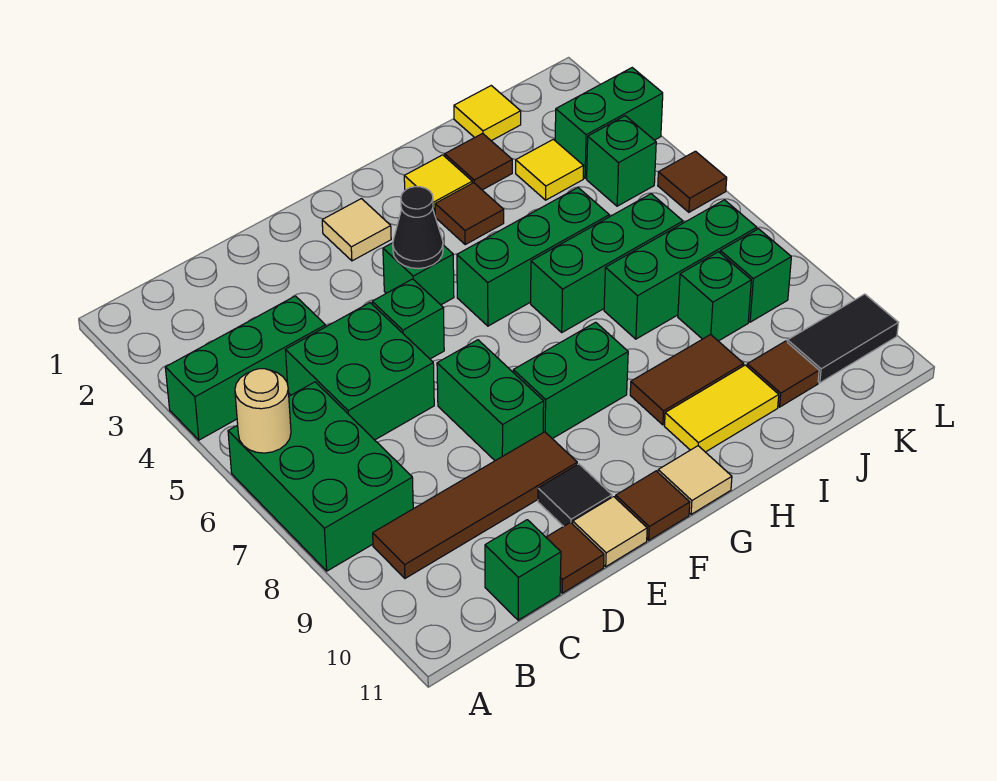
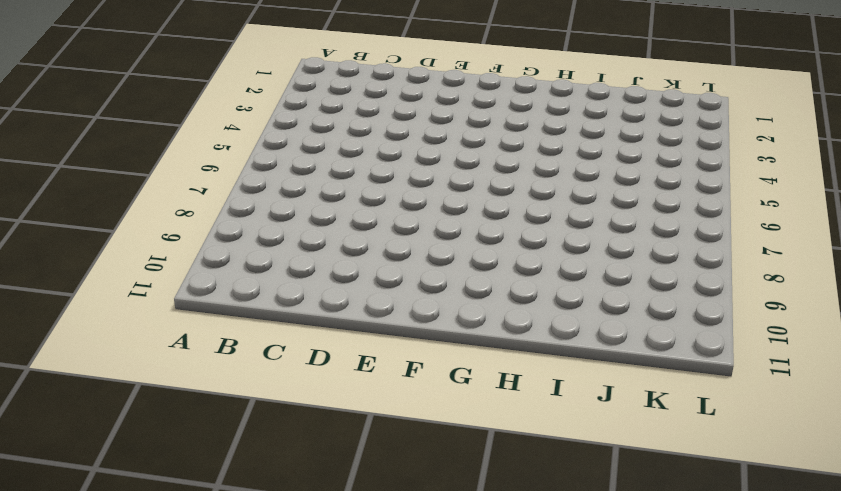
none -> green 1x3 brick [165,296,326,440]
none -> green 2x3 brick [228,382,413,571]
none -> brown 1x4 tile [373,432,577,578]
none -> green 2x2 brick [285,303,434,440]

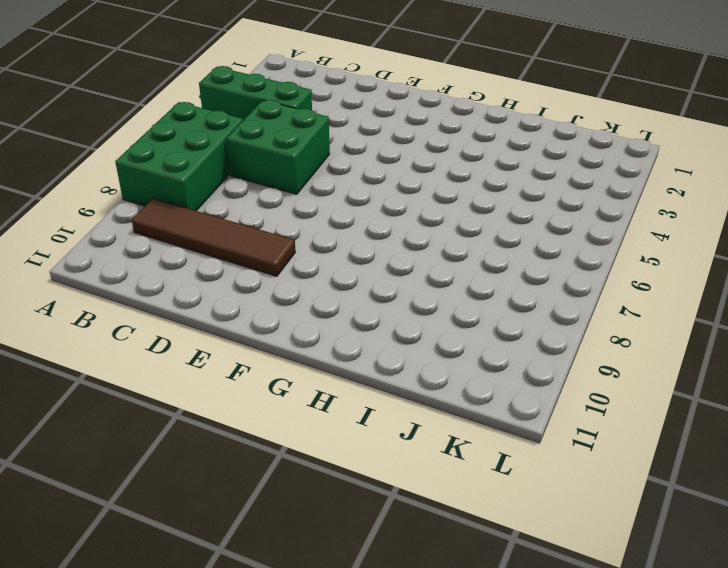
none -> green 1x1 brick [485,520,561,620]
none -> brown 1x1 tile [546,522,604,593]
none -> green 1x1 brick [372,279,444,359]
none -> green 1x2 brick [437,340,544,461]

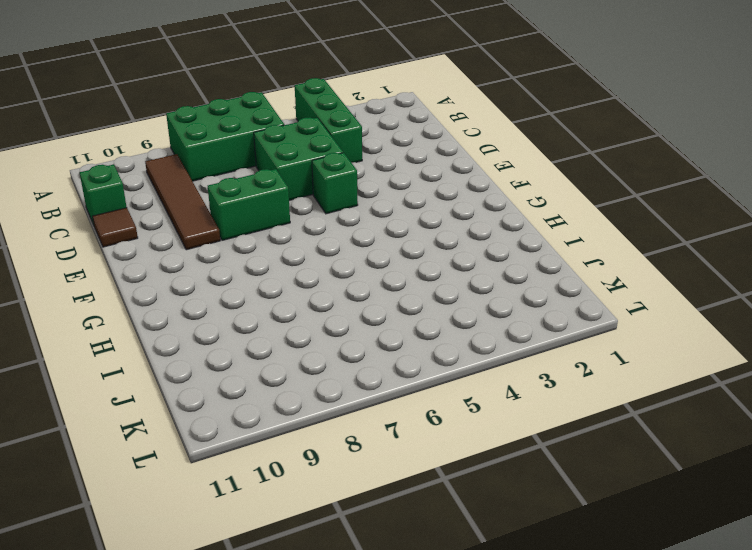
none -> black 1x1 tile [538,464,612,526]
none -> tan 1x1 tile [573,497,647,567]
none -> tan 1x1 tile [322,199,391,261]
none -> green 1x1 brick [383,243,454,305]

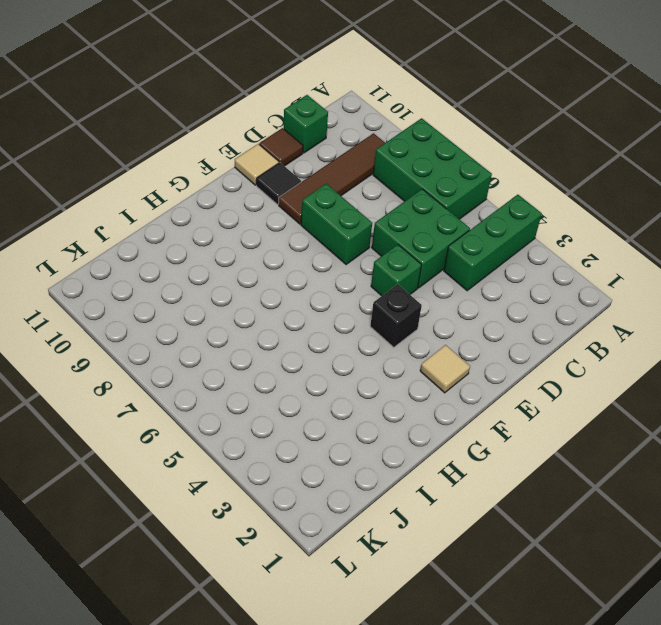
black 1x1 brick [370,284,422,347] -> green 1x1 brick [383,243,454,305]
none -> green 1x2 brick [513,322,628,439]
none -> brown 1x1 tile [616,471,690,540]
none -> green 1x3 brick [457,188,609,326]
none -> tan 1x1 tile [658,446,732,514]

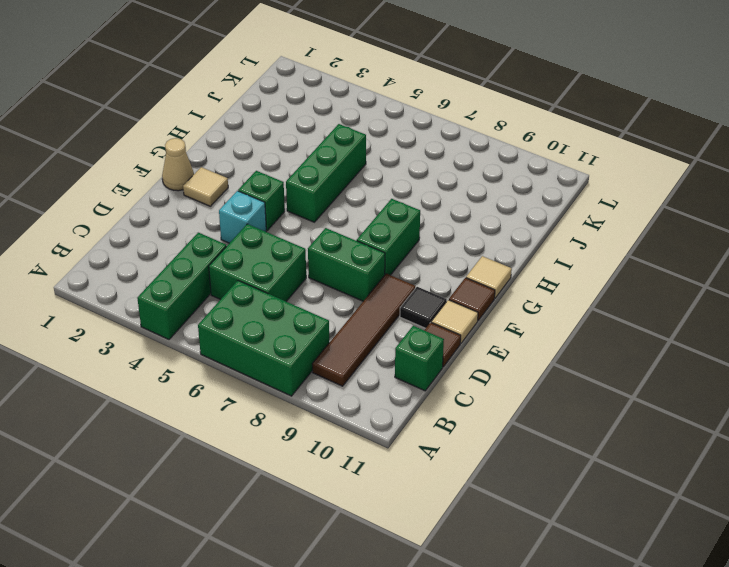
cyan 1x1 brick [219,191,266,243] -> none
tan 1x1 cone [162,138,194,191] -> none
none -> green 1x1 brick [372,279,444,359]
none -> yellow 1x1 tile [404,155,472,215]
none -> brown 1x1 tile [435,183,504,244]
none -> green 1x3 brick [531,194,683,332]

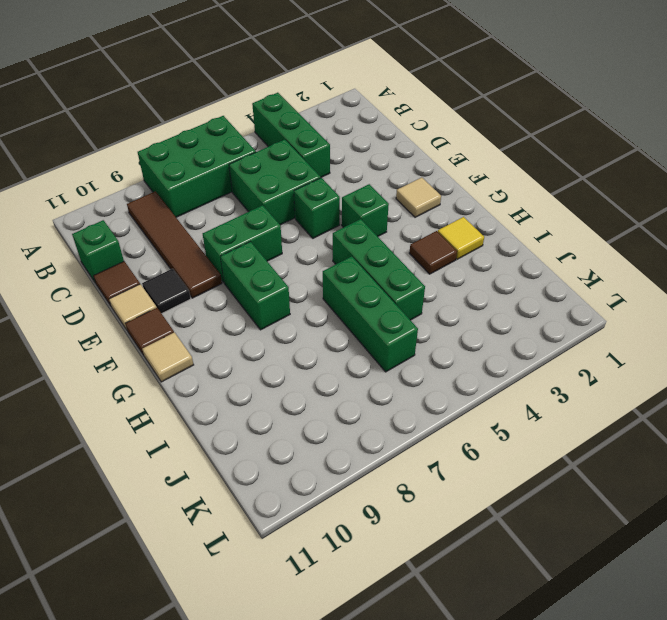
none -> brown 1x2 tile [630,335,744,425]
none -> yellow 1x2 tile [665,365,779,452]
none -> brown 1x1 tile [445,133,512,190]
none -> green 1x3 brick [604,200,757,339]

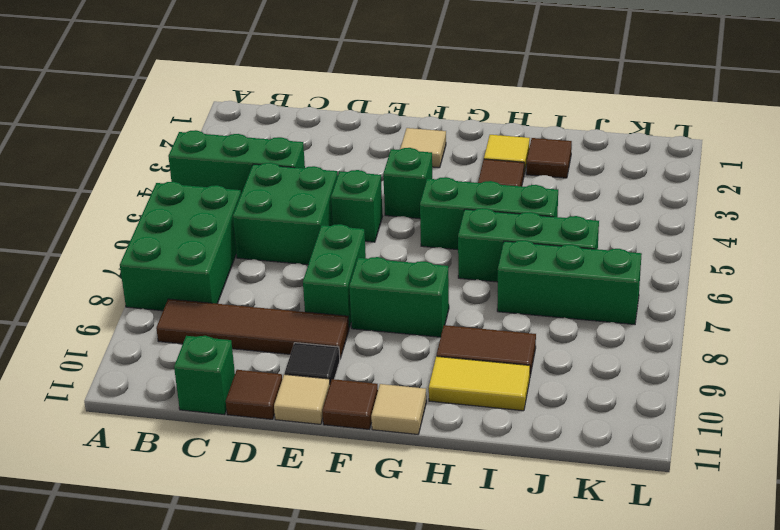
none -> yellow 1x1 tile [454,86,521,141]
none -> yellow 1x1 tile [516,139,584,200]
none -> green 1x1 brick [678,252,751,341]
none -> brown 1x1 tile [747,341,819,407]

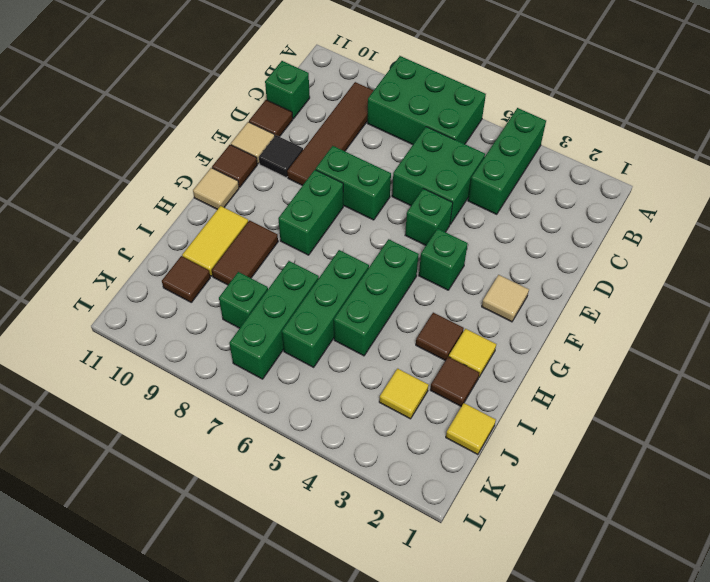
none -> green 1x2 brick [555,68,663,178]
none -> green 1x1 brick [587,116,656,206]
none -> green 1x1 brick [720,229,791,322]
none -> black 1x2 tile [787,294,898,383]

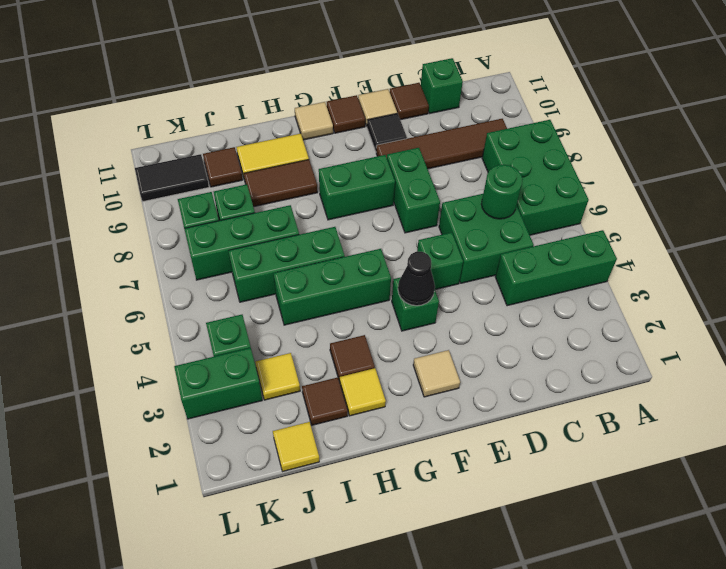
green 1x1 round brick [482,165,523,219] -> none
none -> brown 1x1 tile [658,151,727,212]
none -> tan 1x1 round brick [235,369,291,453]

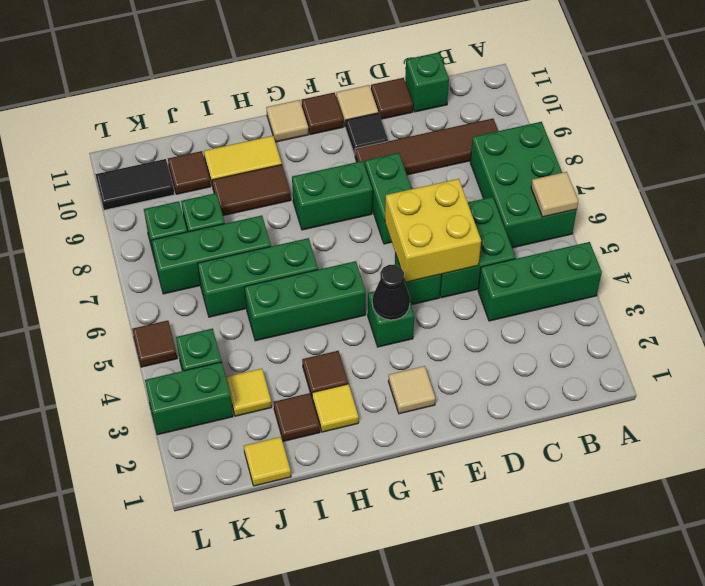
tan 1x1 tile [531,172,578,217] -> tan 1x1 round brick [235,369,291,453]
yellow 2x2 brick [385,179,481,282] -> none

